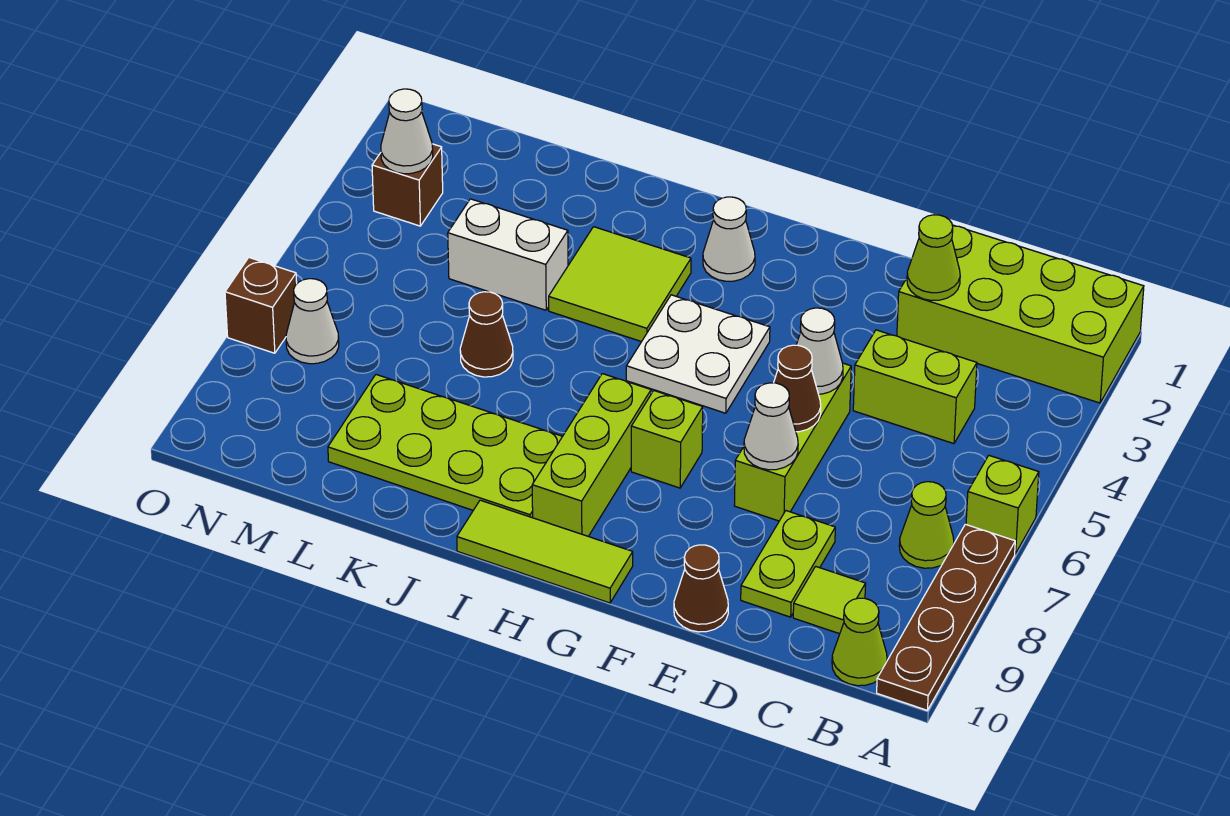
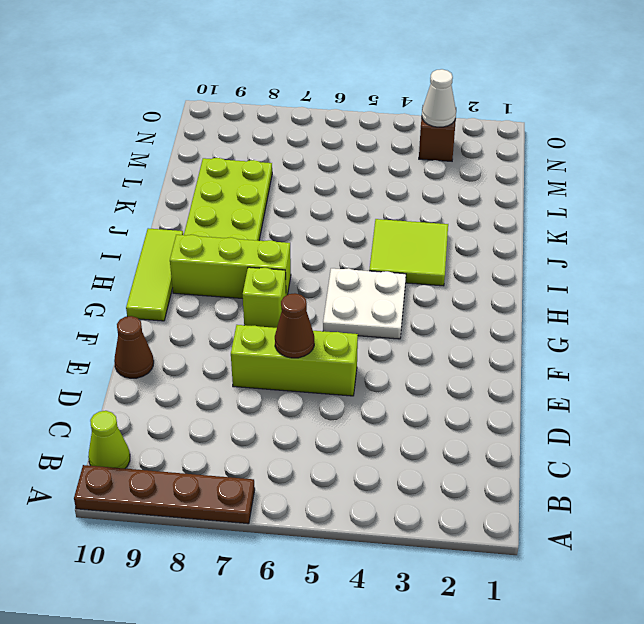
none -> lime 2x4 brick [897,225,1144,403]
none -> lime 1x1 brick [966,456,1039,554]
none -> lime 1x1 cone [899,482,954,568]

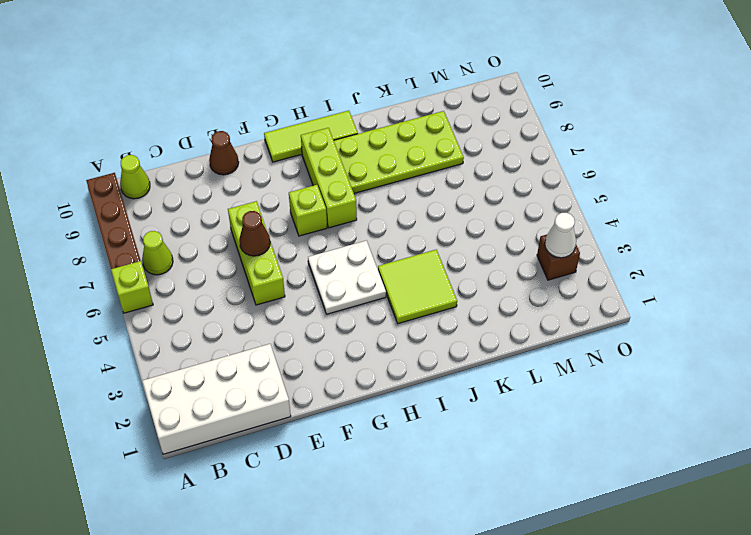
white 2x4 brick [142,344,291,454] -> lime 2x4 brick [897,225,1144,403]
none -> lime 1x2 brick [853,330,977,444]
none -> lime 1x1 tile [793,566,866,634]
none -> lime 1x2 plate [741,511,835,617]

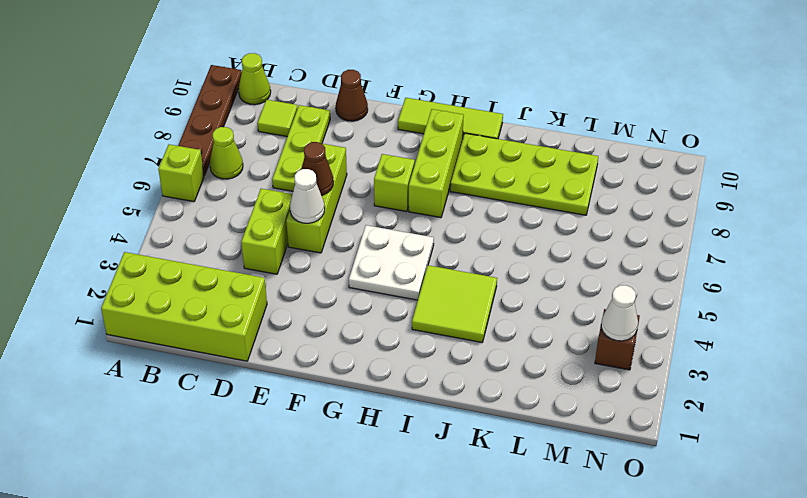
lime 1x2 brick [241,189,292,274] -> lime 1x2 brick turned to [853,330,977,444]
lime 1x3 plate [272,105,330,191] -> lime 1x2 plate [741,511,835,617]
none -> white 1x1 cone [703,197,755,281]
none -> white 1x2 brick [448,199,568,310]
none -> brown 1x1 cone [460,292,513,377]

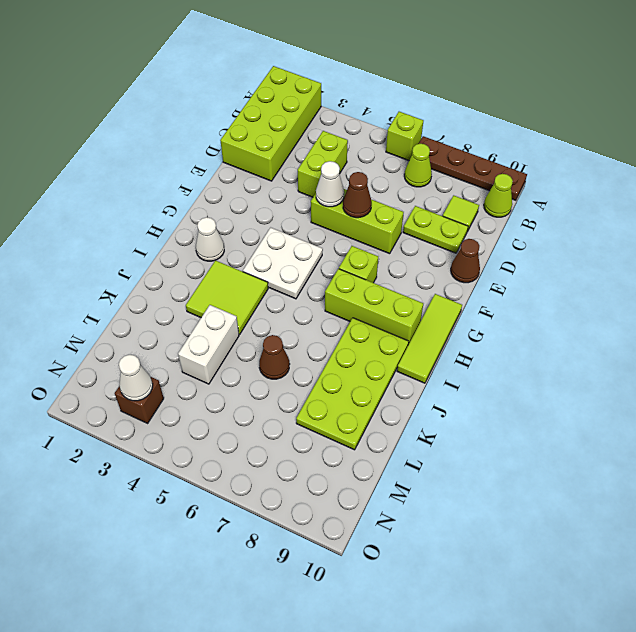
none -> white 1x1 cone [286,279,339,364]
none -> brown 1x1 brick [225,258,297,353]
none -> lime 1x1 cone [907,215,960,301]

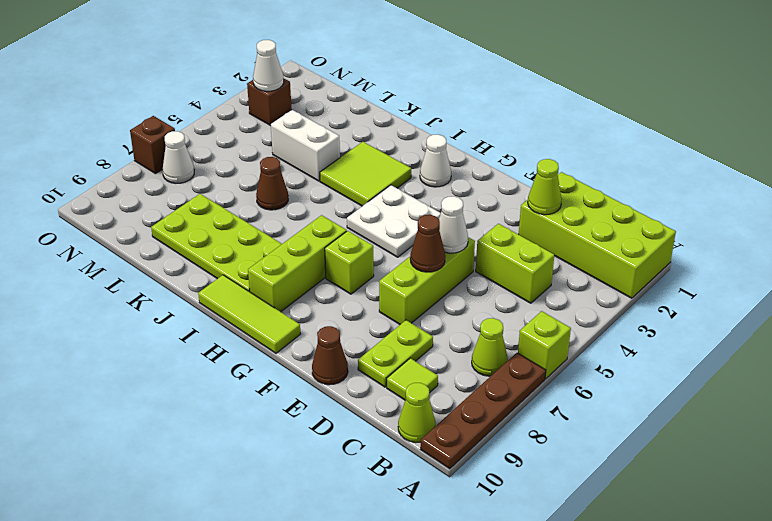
none -> white 1x1 cone [744,383,798,470]

